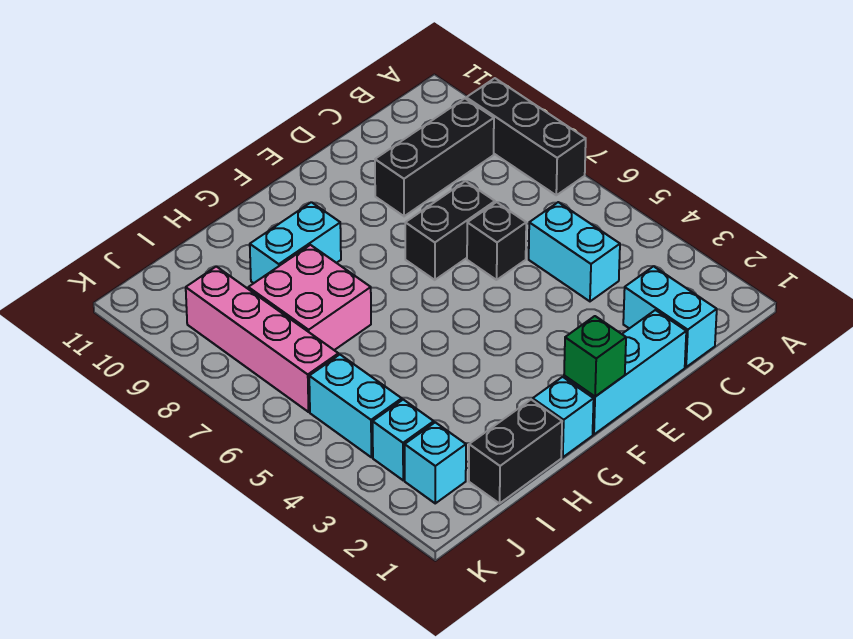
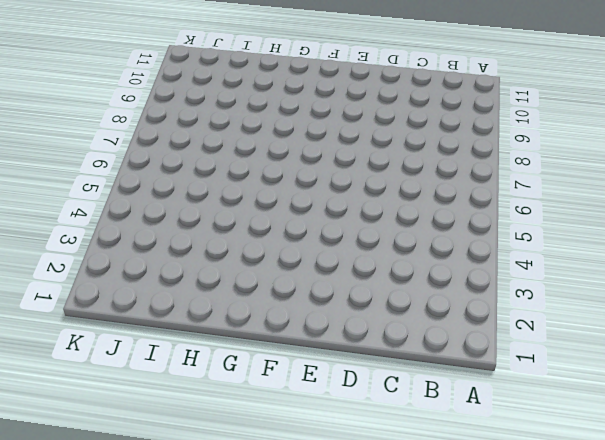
none -> black 1x3 brick [466,78,586,195]
none -> black 1x3 brick [375,99,494,216]
none -> cyan 1x2 brick [623,266,717,367]

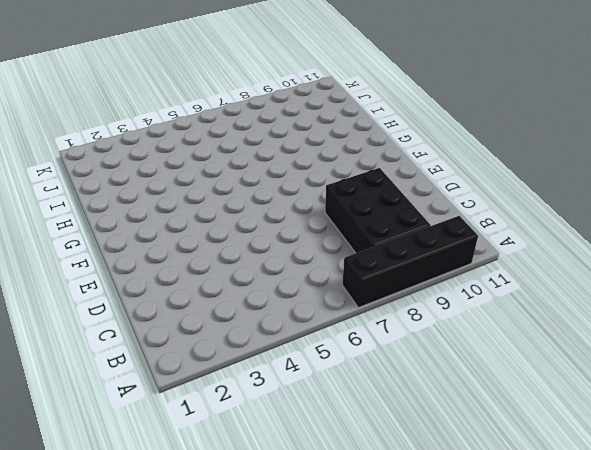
black 1x4 brick [342,216,478,308] -> black 1x3 brick [466,78,586,195]
black 2x3 brick [325,168,430,253] -> black 1x3 brick [375,99,494,216]
none -> cyan 1x2 brick [623,266,717,367]
none -> cyan 1x2 brick [529,202,620,301]
none -> cyan 1x3 brick [564,310,686,434]

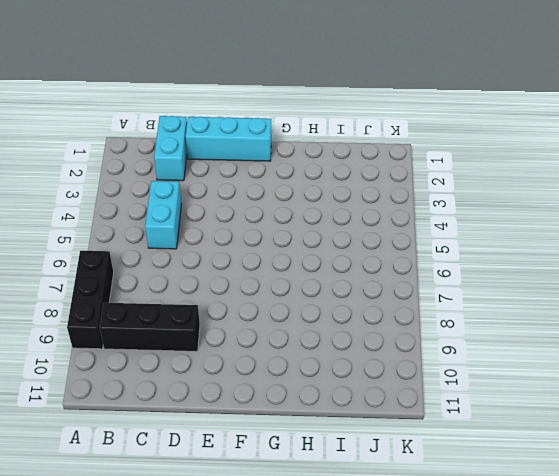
none -> black 1x1 brick [467,202,526,280]
none -> black 1x2 brick [405,181,495,280]
none -> cyan 1x1 brick [533,377,594,457]

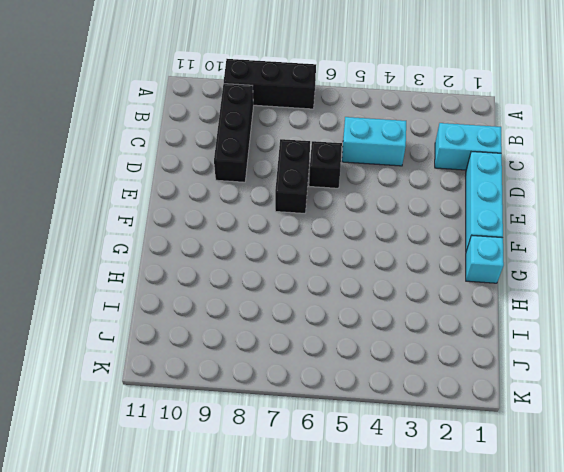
none -> cyan 1x2 brick [250,202,341,283]
none -> black 1x2 brick [469,400,562,503]
none -> pink 2x2 brick [248,245,371,350]

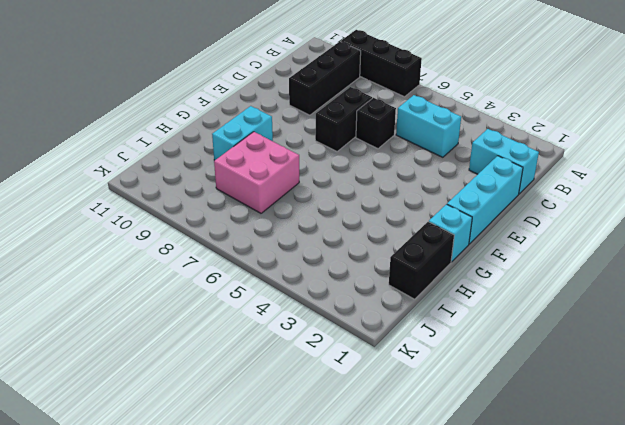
none -> cyan 1x1 brick [405,422,466,503]
none -> cyan 1x1 brick [373,400,434,480]
none -> cyan 1x2 brick [309,355,402,457]

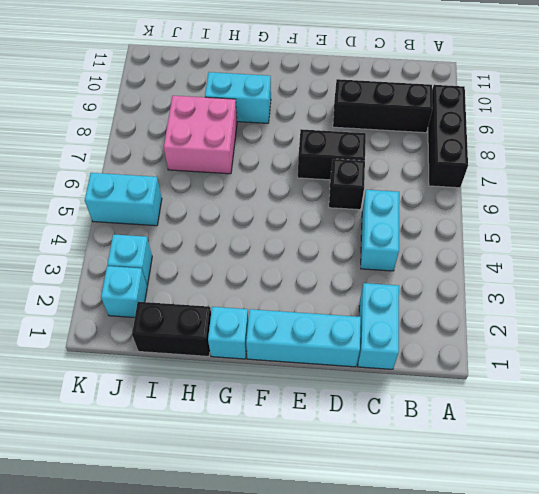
cyan 1x2 brick [85,173,162,226] -> cyan 1x2 brick turned to [309,355,402,457]
none -> pink 1x4 brick [186,266,338,412]
none -> green 1x1 brick [564,316,626,397]

